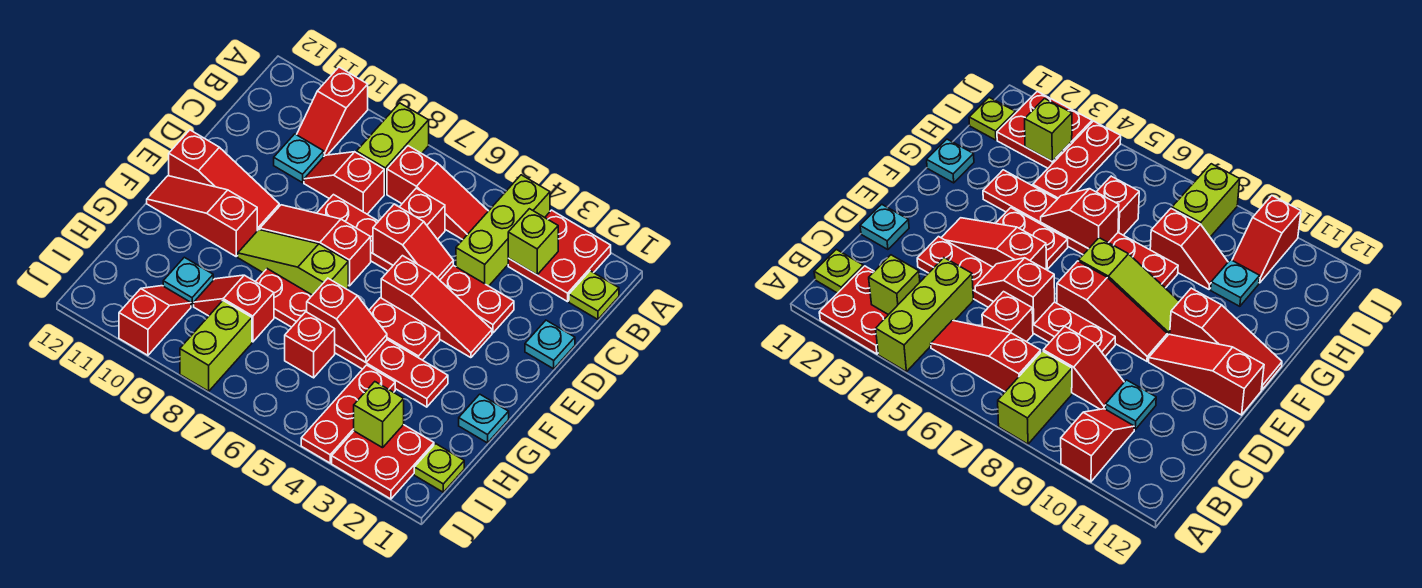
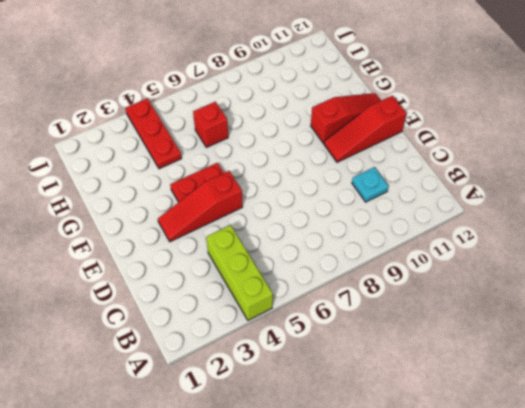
none -> red 2x2 plate [508,210,611,302]
none -> lime 1x2 brick [357,103,429,194]
none -> red 1x2 slope [297,67,368,156]
none -> lime 1x1 plate [569,271,619,319]

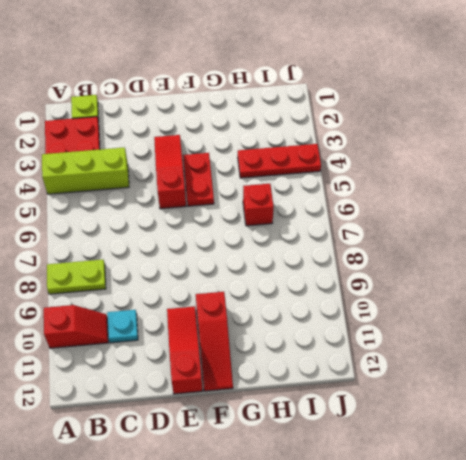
lime 1x2 plate [47,260,106,294] -> lime 1x2 brick [357,103,429,194]
none -> red 1x3 slope [387,146,488,240]
none -> red 1x1 brick [400,188,445,239]
none -> red 1x2 slope [304,152,384,214]
none -> cyan 1x1 plate [525,320,575,369]

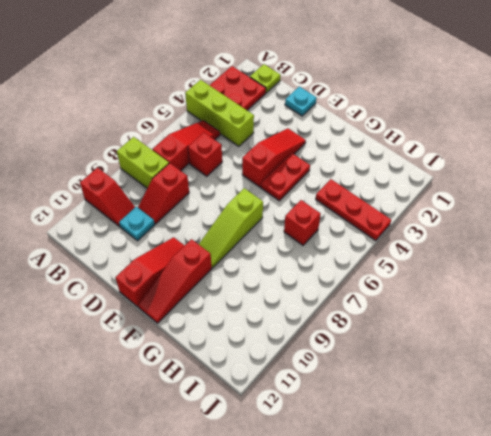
none -> red 1x6 plate [317,195,514,333]
none -> red 1x3 slope [260,205,371,286]
none -> cyan 1x1 plate [459,394,509,443]
none -> red 1x6 plate [255,269,448,407]

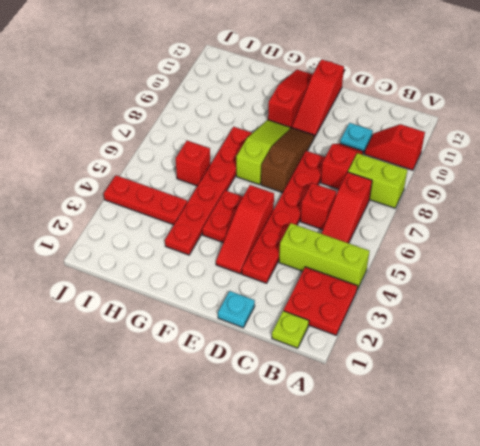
brown 1x3 slope [261,128,314,193] -> red 1x3 slope [260,205,371,286]
none -> cyan 1x1 plate [459,394,509,443]
none -> red 1x2 slope [194,275,274,342]
none -> cyan 1x1 plate [163,257,213,306]
none -> lime 1x1 plate [414,444,464,492]

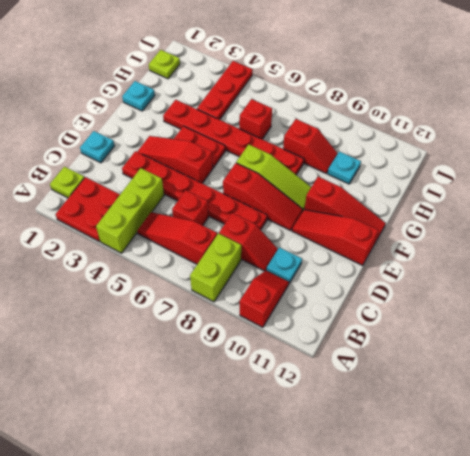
none -> red 2x2 plate [332,425,434,499]
none -> lime 1x2 brick [180,301,252,391]
none -> red 1x2 slope [119,286,191,355]
none -> lime 1x1 brick [508,209,558,275]

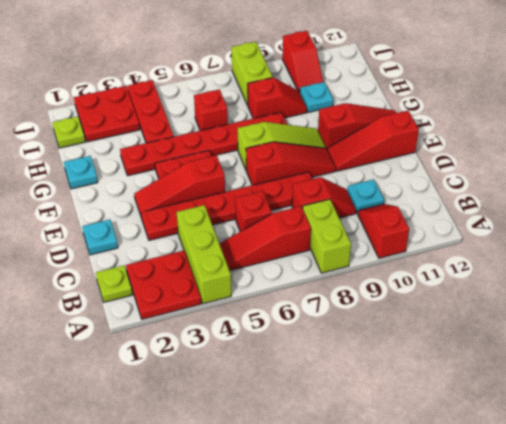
none -> lime 1x1 brick [508,209,558,275]
none -> red 1x2 slope [373,204,453,280]
none -> red 1x2 slope [307,278,387,362]
none -> lime 1x1 brick [354,382,404,448]

